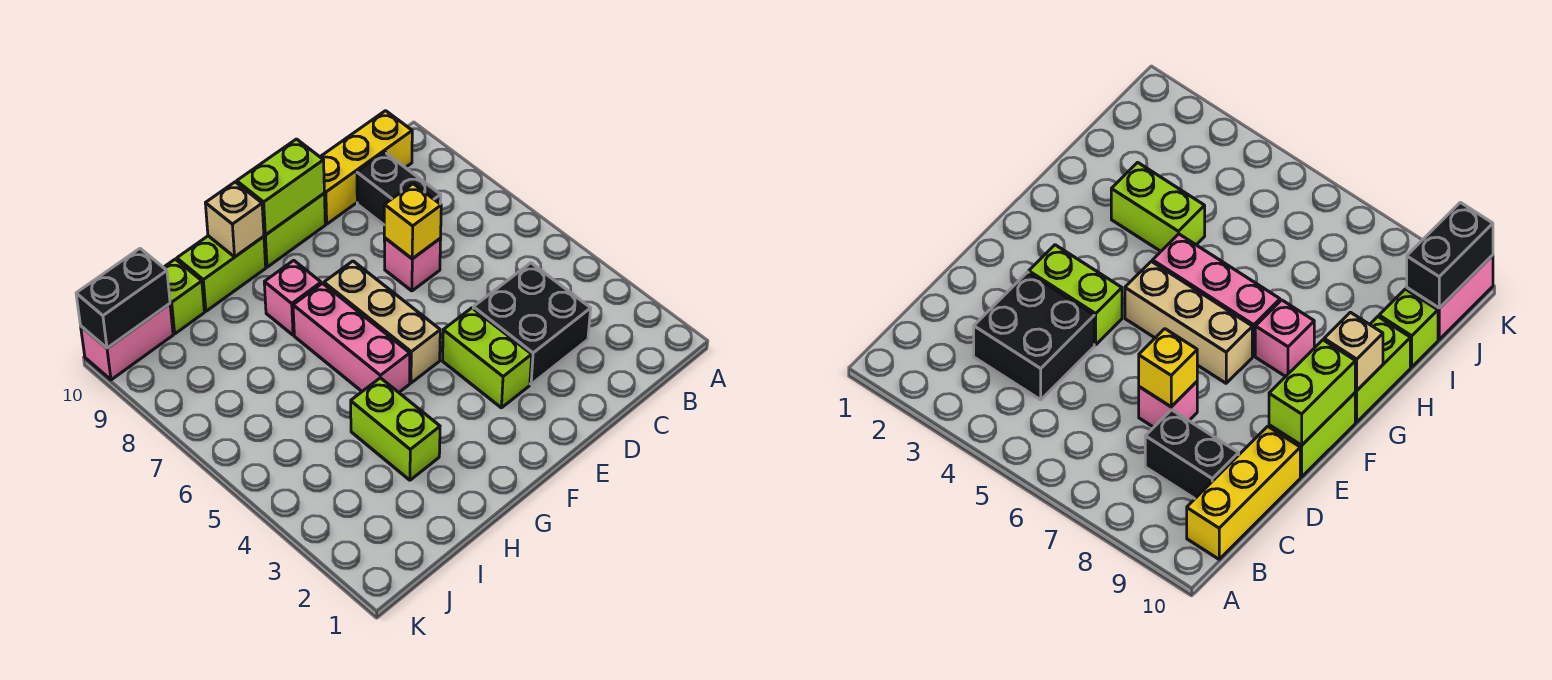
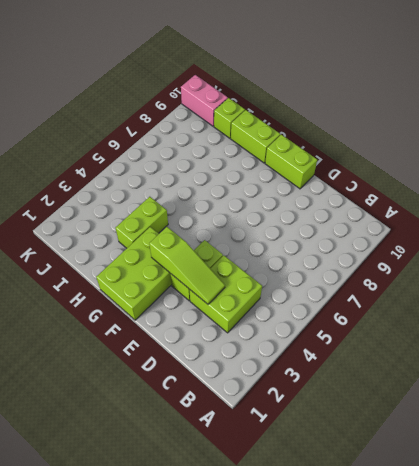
lime 2x2 brick [190,255,262,333] -> black 2x2 brick [473,263,591,384]
lime 1x3 slope [149,227,225,304] -> none
lime 2x3 brick [96,227,172,320] -> none
none -> yellow 1x3 brick [320,111,412,224]
none -> black 1x2 brick [357,152,441,225]
none -> pink 1x1 brick [384,238,441,291]

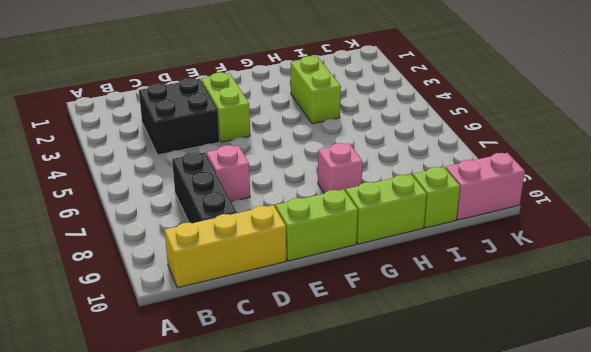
black 1x3 brick [172,152,237,223] -> black 1x2 brick [357,152,441,225]
none -> tan 1x3 brick [324,261,440,383]
none -> pink 1x3 brick [293,283,410,392]
none -> yellow 1x1 brick [384,184,441,259]

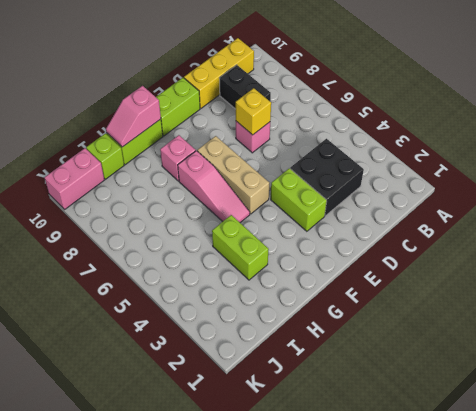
pink 1x3 slope [178,151,250,223] -> pink 1x3 brick [293,283,410,392]
pink 1x2 slope [106,86,161,147] -> tan 1x1 brick [205,182,264,257]
none -> lime 1x2 brick [237,139,324,235]
none -> black 1x2 brick [76,249,170,348]

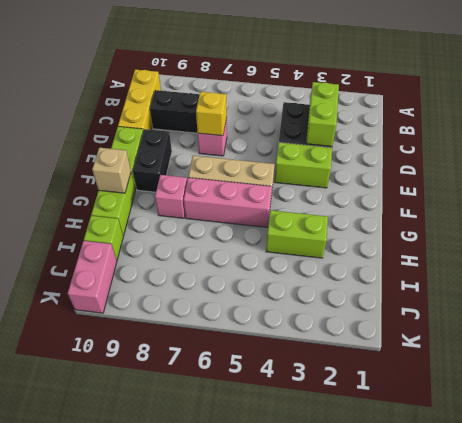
lime 1x2 brick [306,82,339,146] -> lime 1x2 brick moved to [237,139,324,235]
black 1x2 brick [133,129,172,192] -> black 1x2 brick moved to [76,249,170,348]

